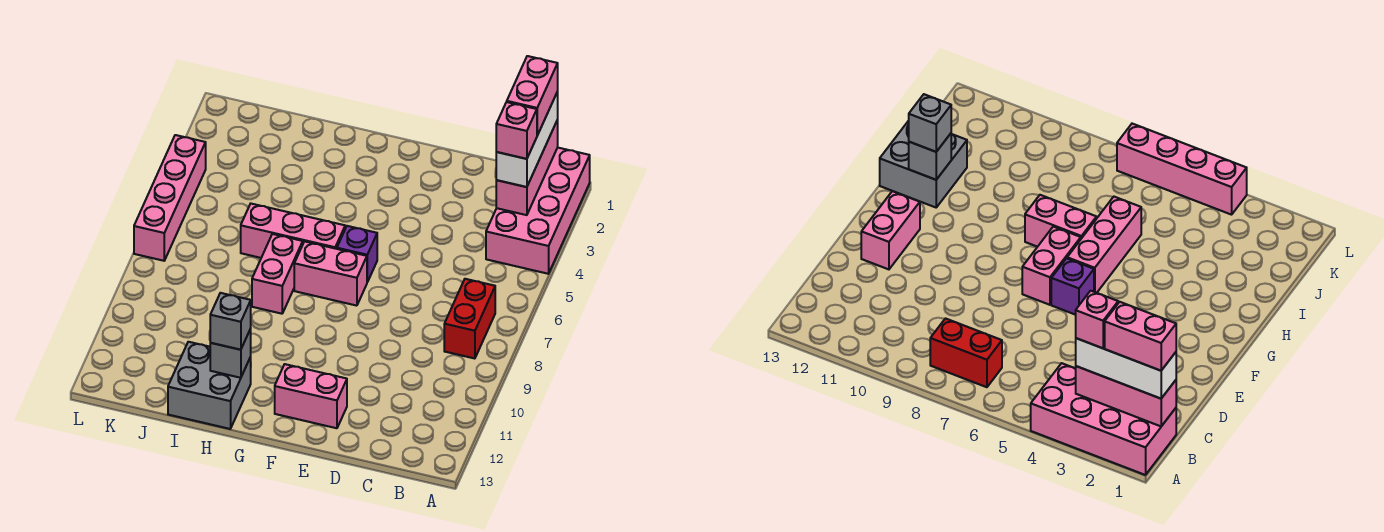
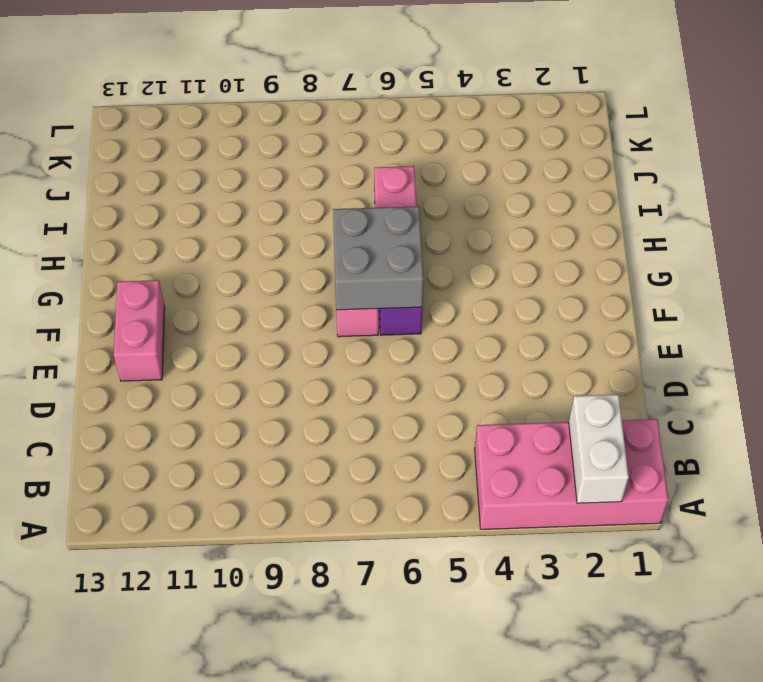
white 1x2 brick [569,395,629,503] -> pink 1x3 brick [496,120,558,215]
grey 2x2 brick [333,206,423,310] -> grey 2x2 brick moved to [168,342,251,429]
none -> red 1x2 brick [444,279,495,359]
none -> pink 1x2 brick [252,234,303,314]
none -> pink 1x4 brick [134,135,206,261]

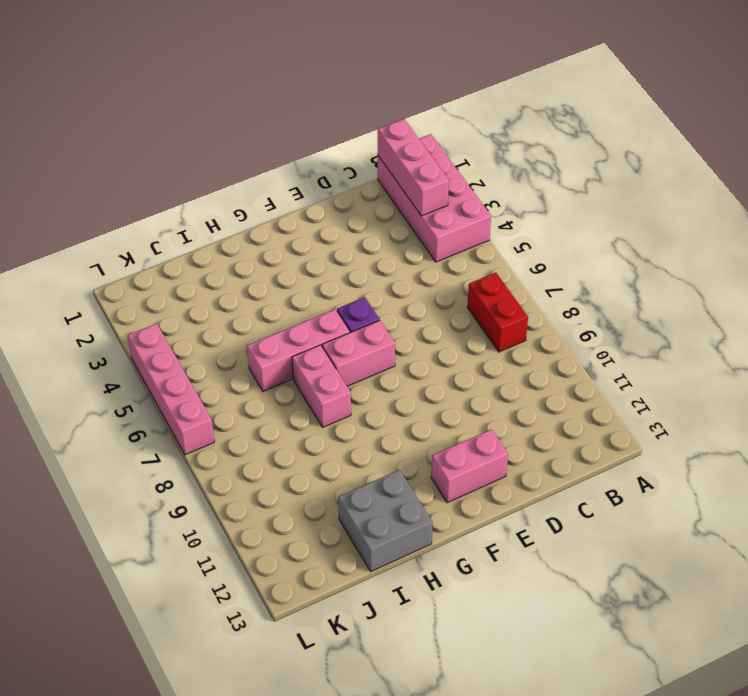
none -> grey 1x1 brick [210,329,251,378]
none -> white 1x3 brick [496,92,558,187]
none -> grey 1x1 brick [210,293,251,350]

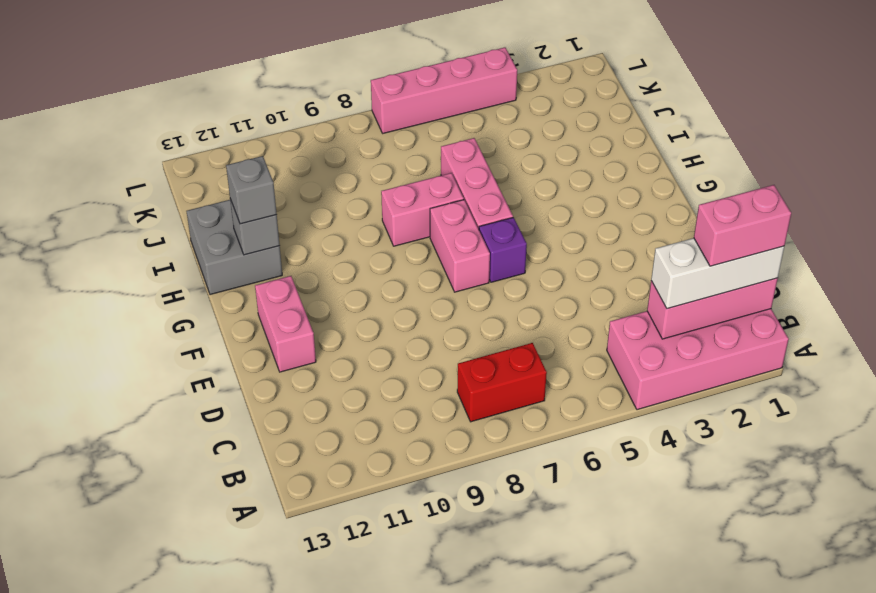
none -> pink 1x1 brick [496,102,537,159]

